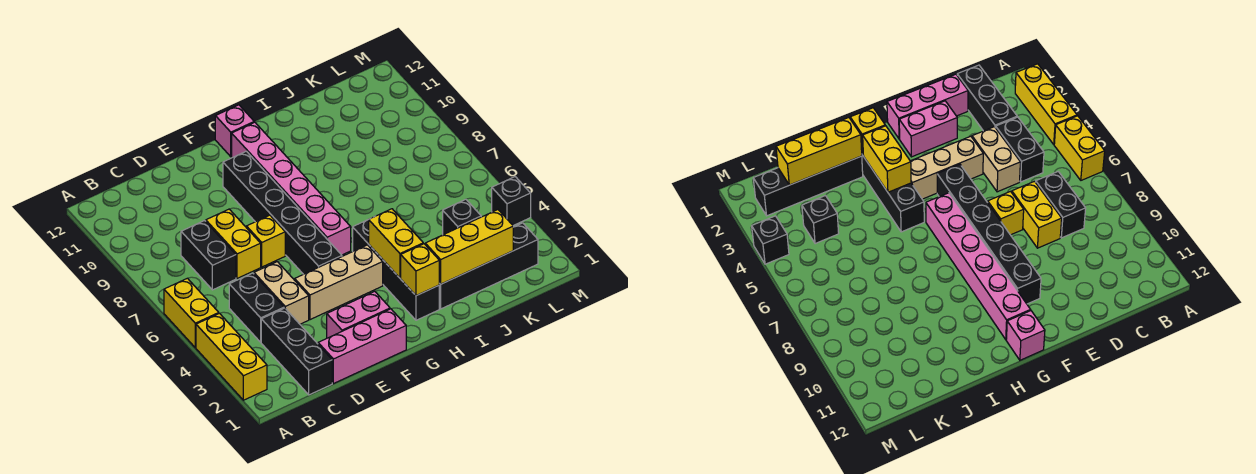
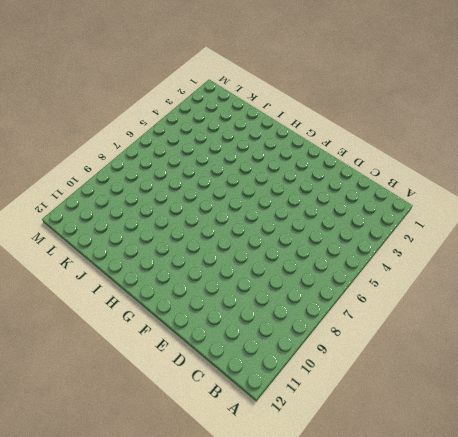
none -> yellow 1x3 brick [196,313,267,400]
none -> yellow 1x2 brick [164,278,219,348]
none -> black 1x3 brick [261,308,332,395]

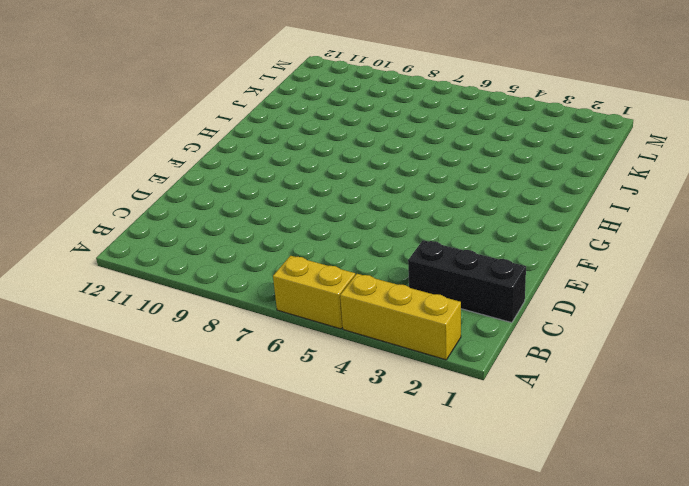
none -> black 1x2 brick [229,273,284,342]
none -> black 1x2 brick [181,220,236,290]
none -> pink 1x3 brick [318,309,406,384]

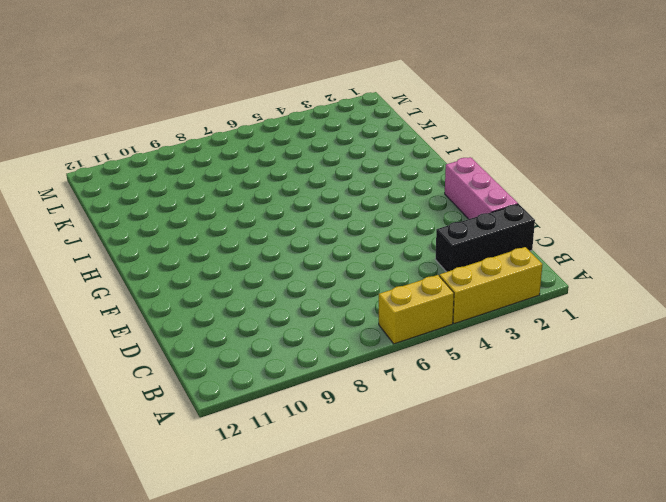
none -> black 1x2 brick [229,273,284,342]
none -> black 1x2 brick [181,220,236,290]
none -> tan 1x2 brick [254,262,309,324]

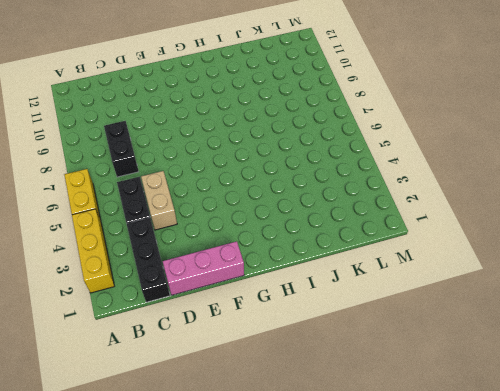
none -> yellow 1x2 brick [206,209,261,278]
none -> pink 1x2 brick [327,291,390,338]
none -> tan 1x3 brick [295,245,383,320]

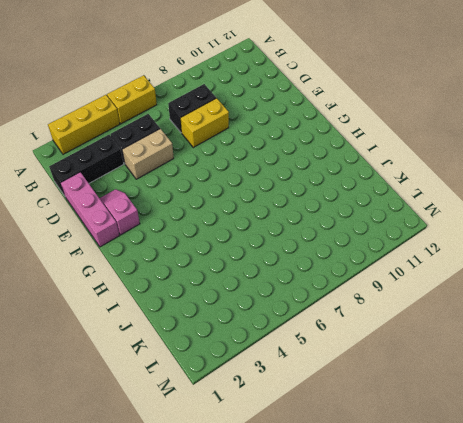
pink 1x2 slope [99,189,140,235] -> pink 1x2 brick [327,291,390,338]
none -> tan 1x3 brick [295,245,383,320]
none -> yellow 1x1 brick [246,215,285,267]
none -> black 1x6 brick [223,151,342,274]

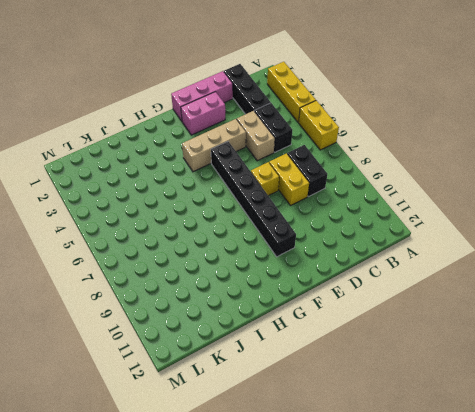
none -> pink 1x6 brick [232,122,351,255]
none -> pink 1x1 brick [215,105,254,157]
none -> black 1x4 brick [353,220,439,320]

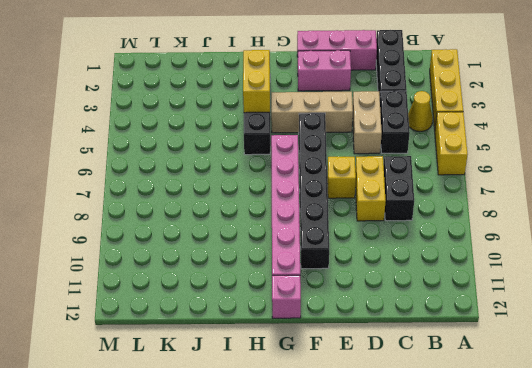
yellow 1x1 cone [408,91,433,132] -> none
none -> black 1x4 brick [439,223,538,309]
none -> black 1x1 brick [443,199,481,235]
none -> black 1x1 brick [492,177,531,226]

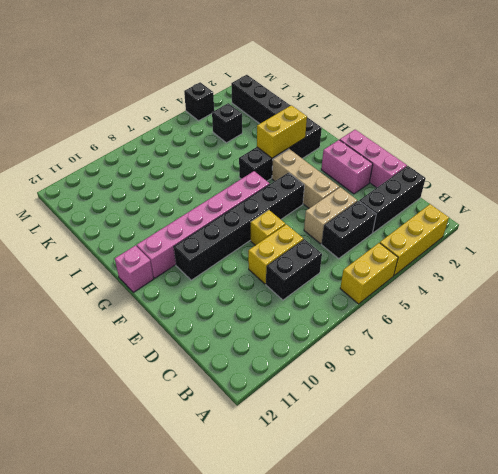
none -> yellow 1x1 brick [401,244,439,296]
none -> yellow 1x3 brick [425,210,513,284]

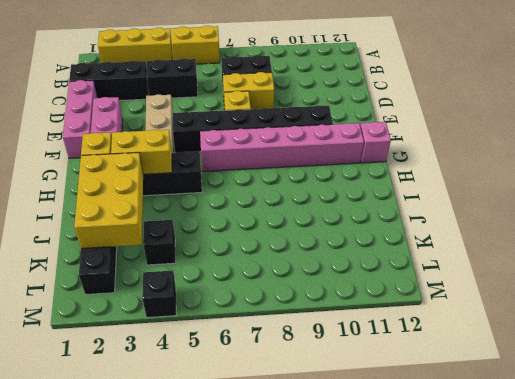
yellow 2x3 brick [74,153,143,248] -> yellow 1x3 brick [425,210,513,284]
none -> tan 1x2 brick [254,262,309,324]

